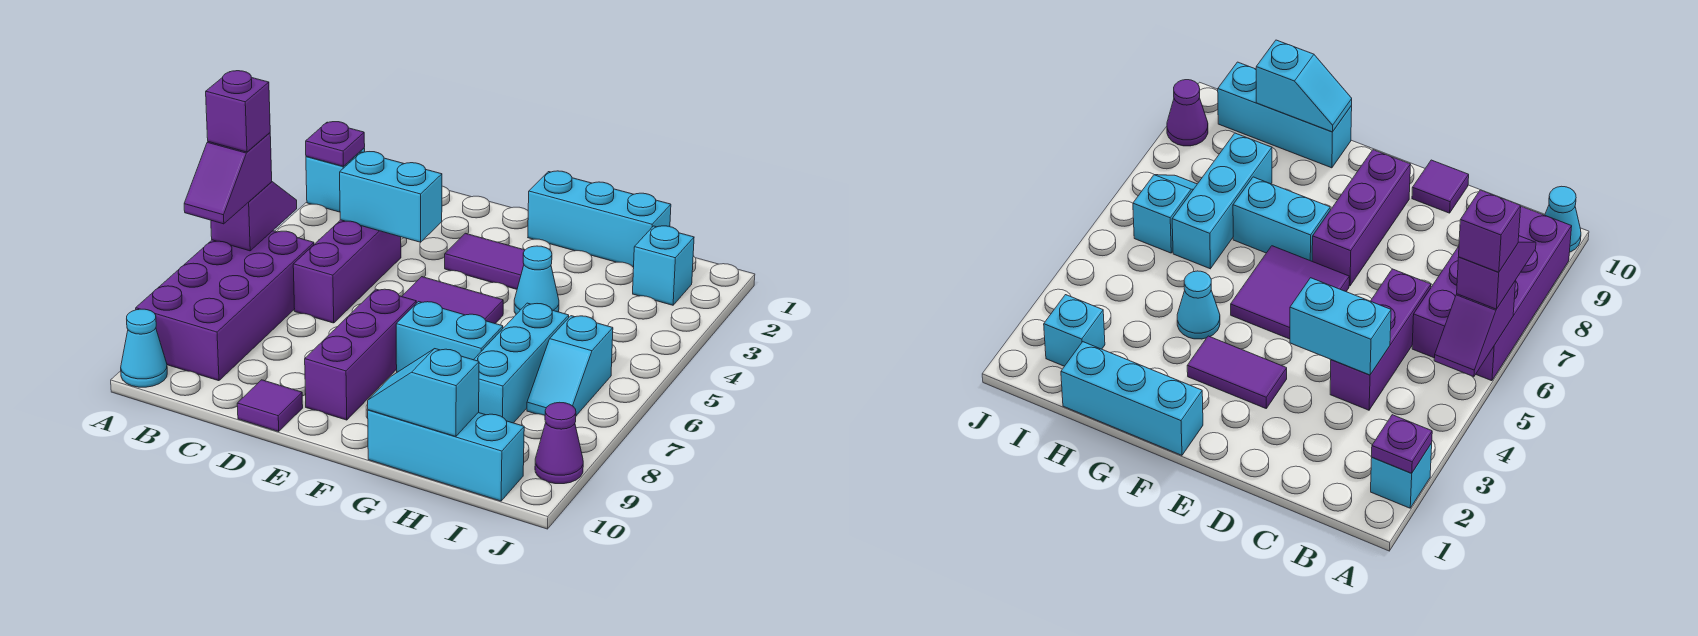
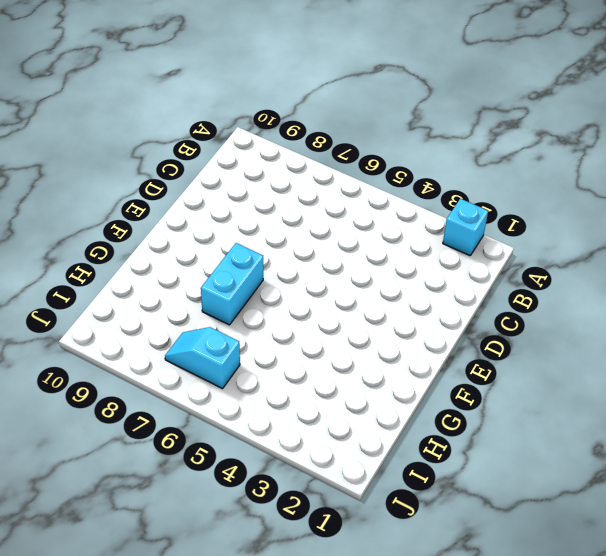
none -> purple 2x4 brick [136,231,314,381]
none -> cyan 1x1 cone [121,309,167,387]
none -> purple 1x3 brick [293,220,401,323]

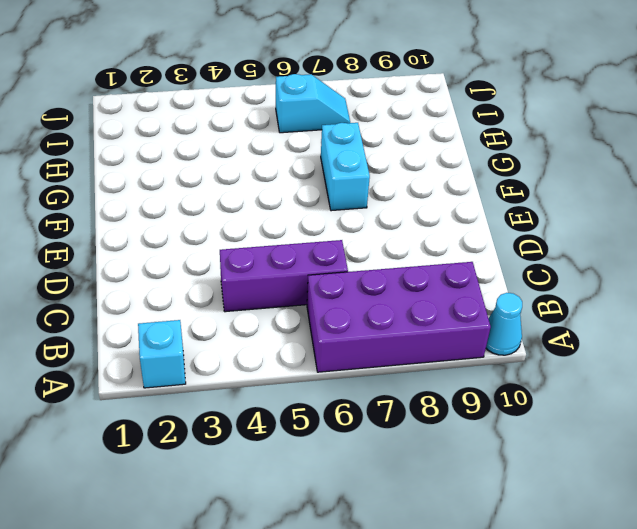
none -> purple 1x1 tile [237,380,303,432]
none -> purple 1x2 tile [445,233,525,289]
none -> purple 2x2 tile [402,277,503,323]

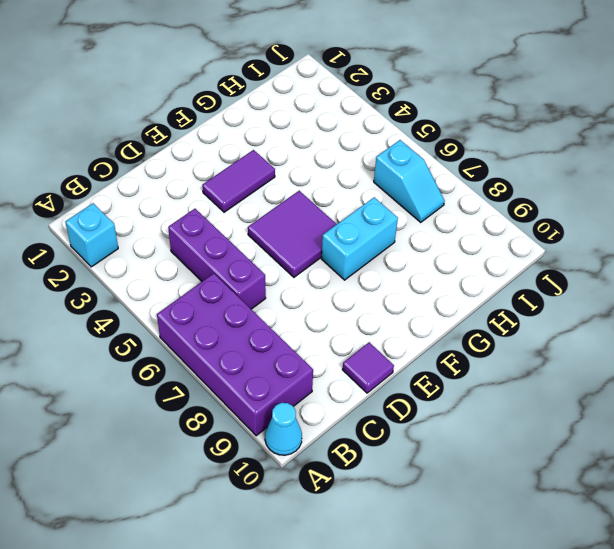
none -> purple 1x3 brick [305,289,416,420]
none -> cyan 1x3 brick [528,171,671,267]
none -> cyan 1x1 cone [514,246,559,314]

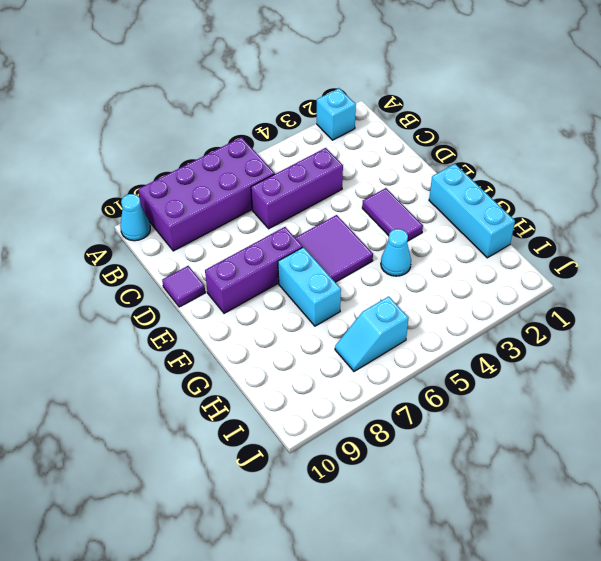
none -> cyan 1x3 brick [368,410,524,501]
none -> cyan 1x3 brick [474,303,569,423]
none -> cyan 1x1 brick [633,226,694,305]

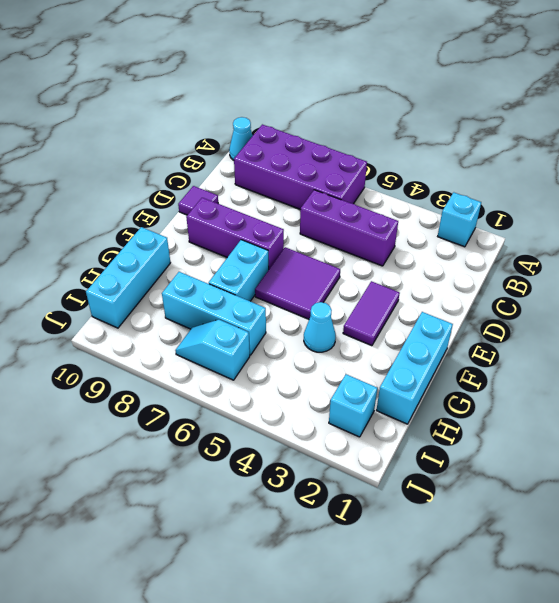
none -> purple 1x1 cone [535,402,583,484]
none -> purple 1x1 plate [306,122,365,166]
none -> purple 1x2 slope [211,182,297,251]

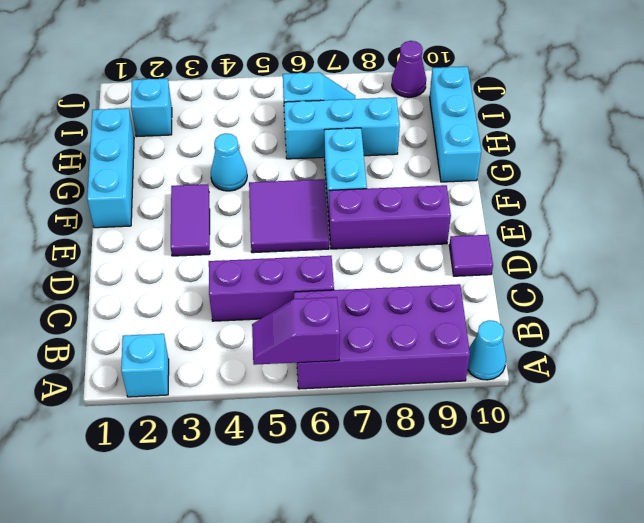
none -> purple 1x1 plate [306,122,365,166]
none -> cyan 1x2 brick [340,152,442,242]
none -> cyan 1x2 slope [368,349,479,437]

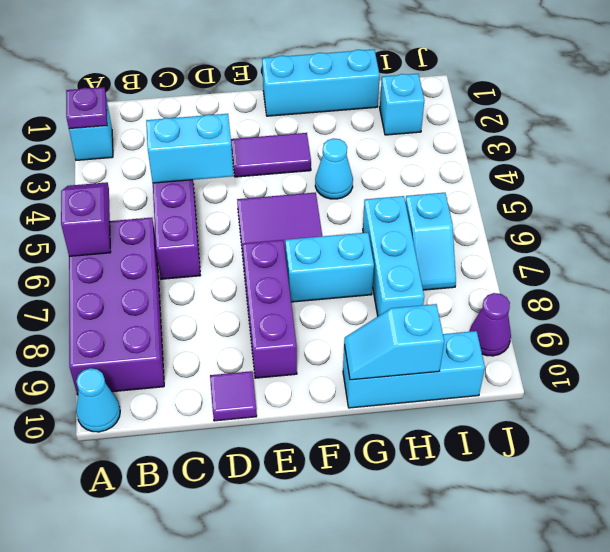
none -> purple 1x2 slope [184,133,272,224]
none -> purple 1x1 brick [206,71,270,152]

